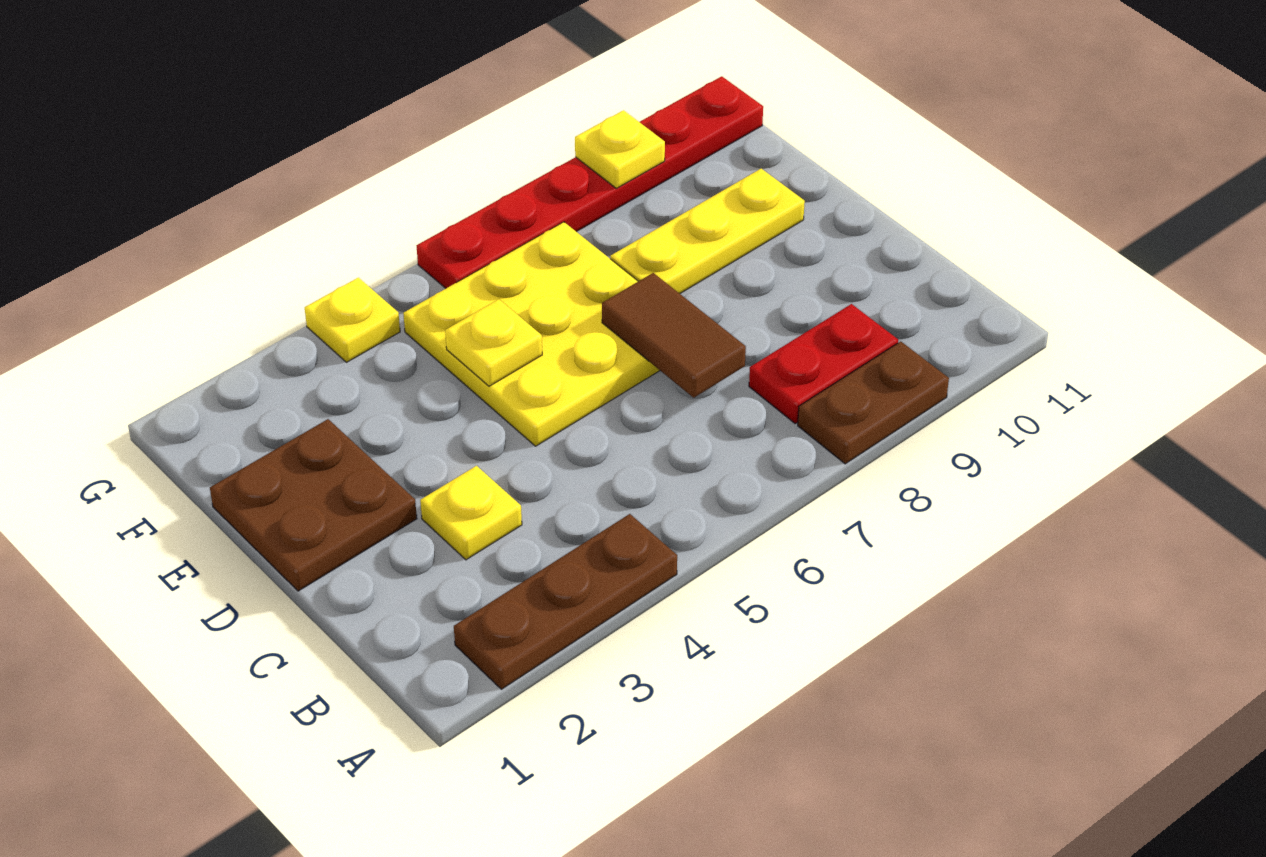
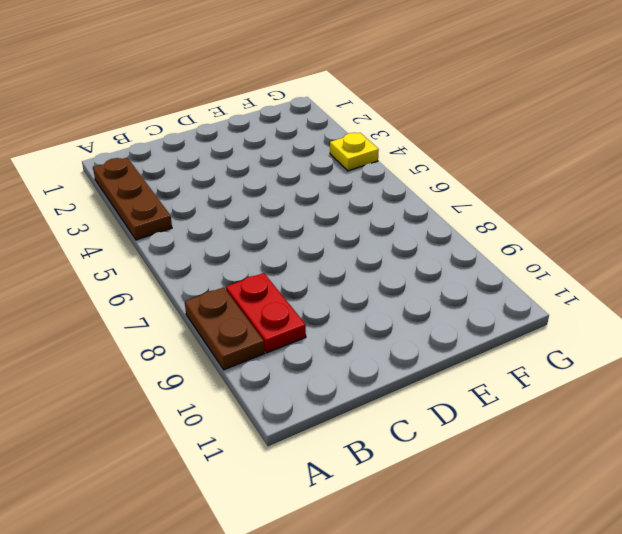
none -> yellow 1x1 plate [420,466,522,560]
none -> brown 2x2 plate [210,419,417,591]
none -> yellow 3x3 plate [403,222,660,446]

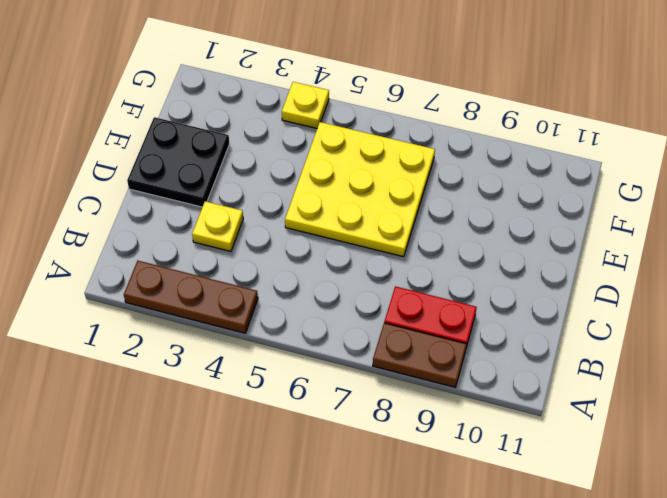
black 2x2 plate [127,117,230,207] -> brown 2x2 plate [210,419,417,591]
none -> yellow 1x3 plate [610,169,805,294]
none -> red 1x6 plate [417,76,763,288]
none -> brown 1x2 tile [602,273,746,398]

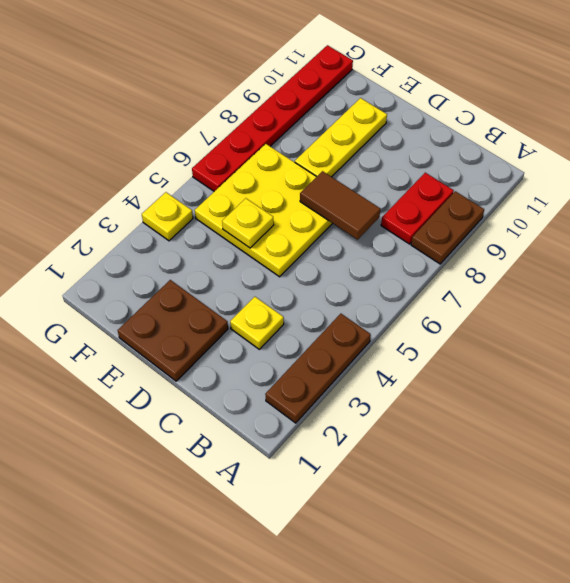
none -> yellow 1x1 plate [575,110,665,188]

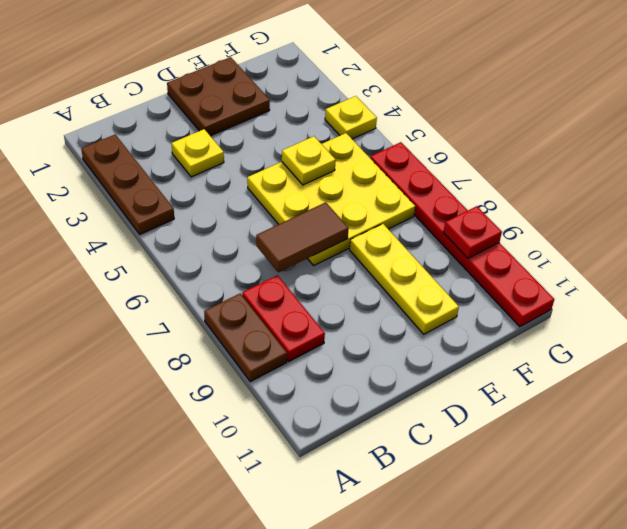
red 1x1 plate [443,206,502,258] -> yellow 1x1 plate [575,110,665,188]

